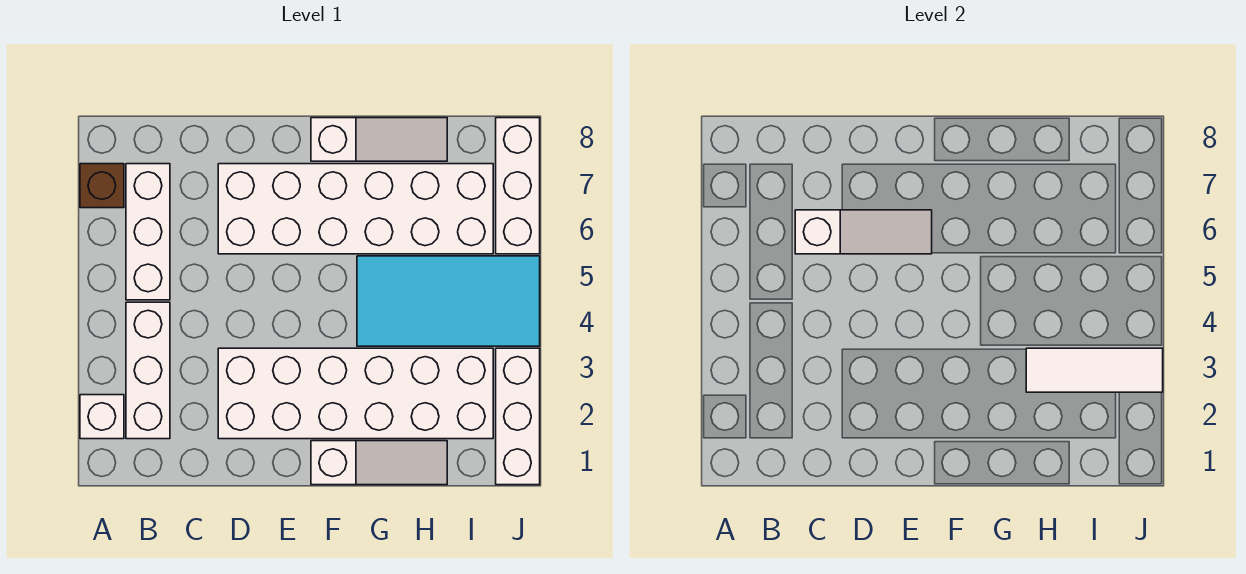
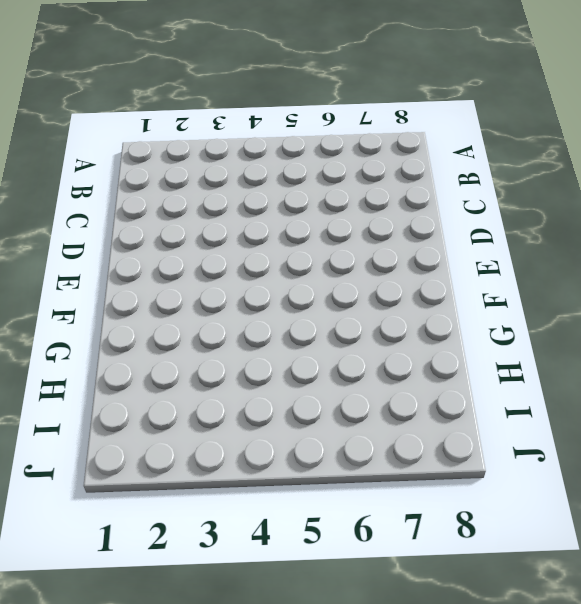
none -> white 1x1 brick [80,395,124,439]
none -> brown 1x1 brick [80,164,124,208]
none -> white 1x3 brick [126,302,170,439]

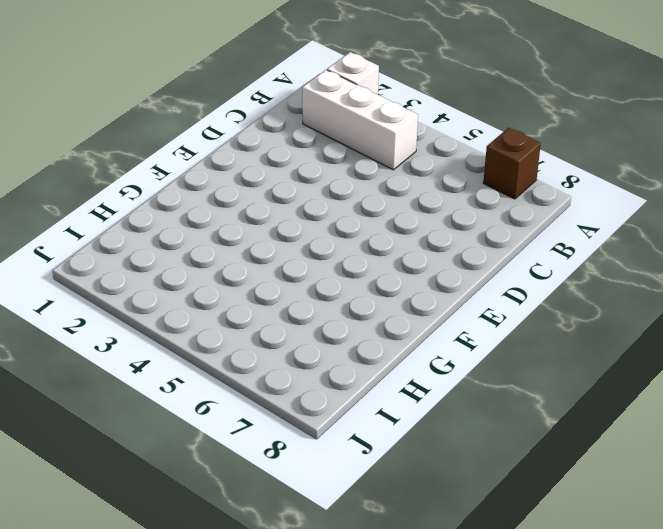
none -> white 1x3 brick [126,164,170,300]
none -> white 2x6 brick [218,348,493,439]
none -> white 2x6 brick [218,164,493,254]

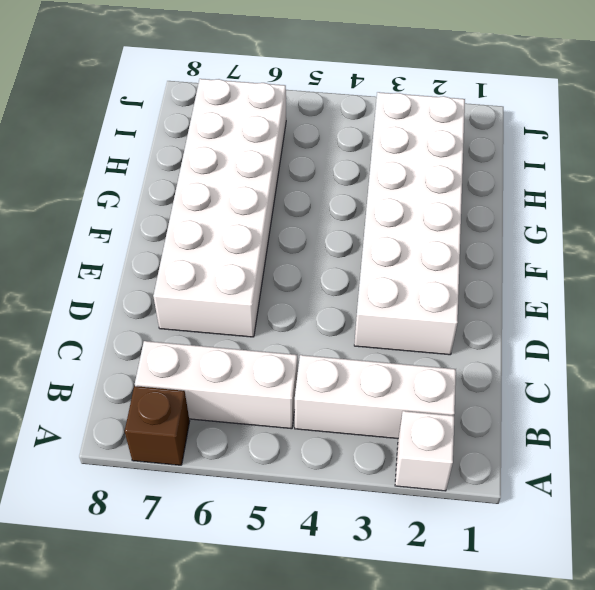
none -> white 1x3 slope [311,441,447,485]
none -> white 1x3 slope [311,118,447,161]
none -> cyan 2x4 tile [357,256,540,346]

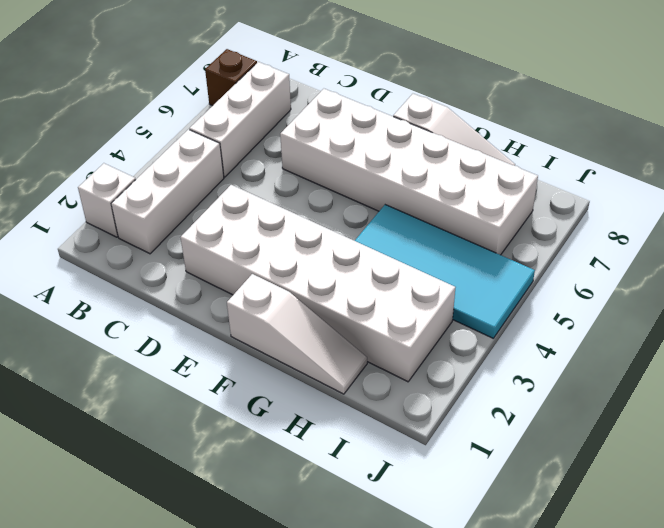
none -> white 1x3 brick [496,348,540,485]
none -> white 1x3 brick [496,118,540,254]
none -> white 1x3 slope [795,210,932,254]

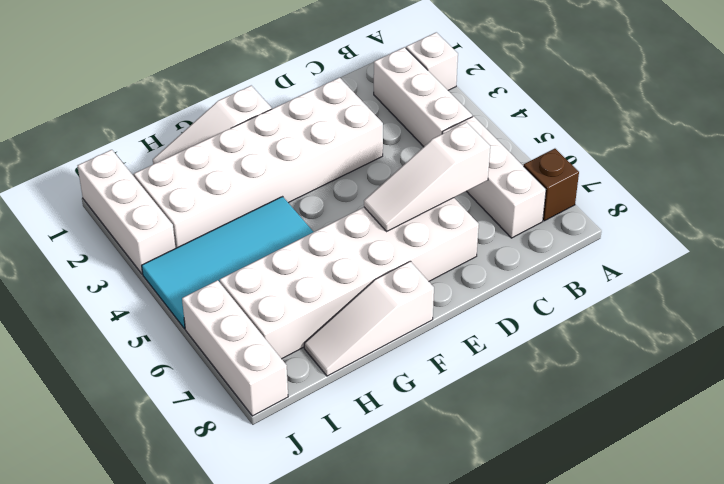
none -> white 1x3 tile [1026,348,1163,392]

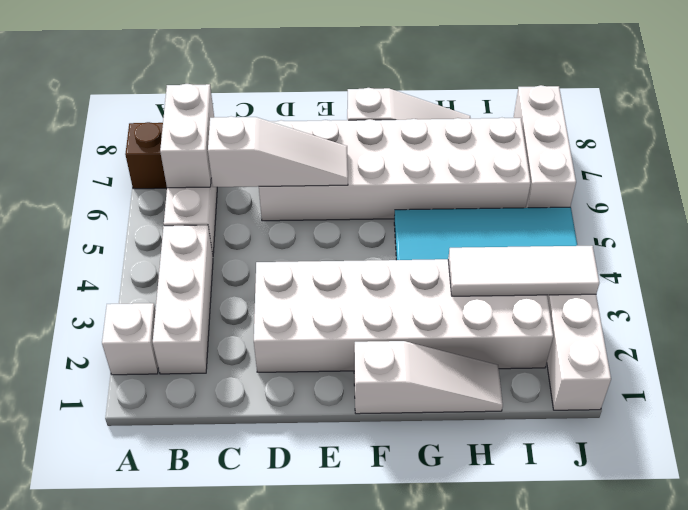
white 1x2 brick [160,84,214,188] -> none

